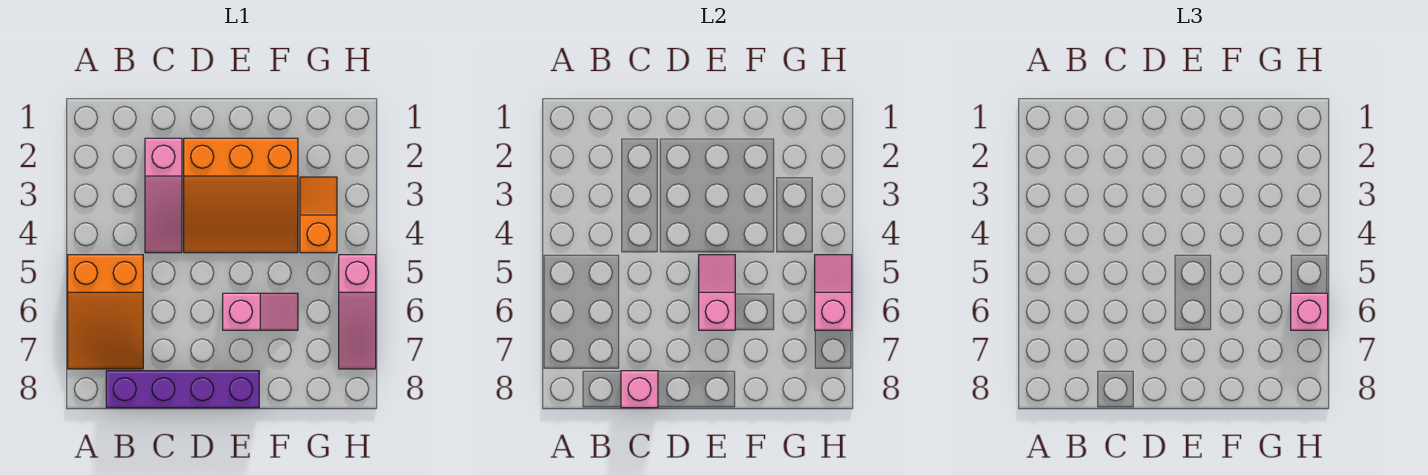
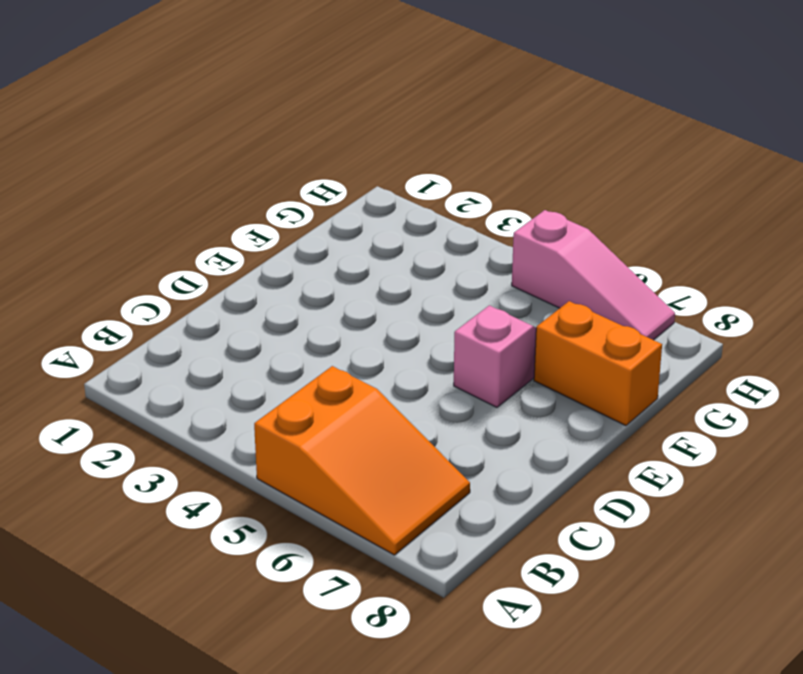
orange 1x2 brick [534,301,662,426] -> none
none -> purple 1x4 brick [106,371,259,408]
none -> pink 1x3 slope [145,138,182,253]

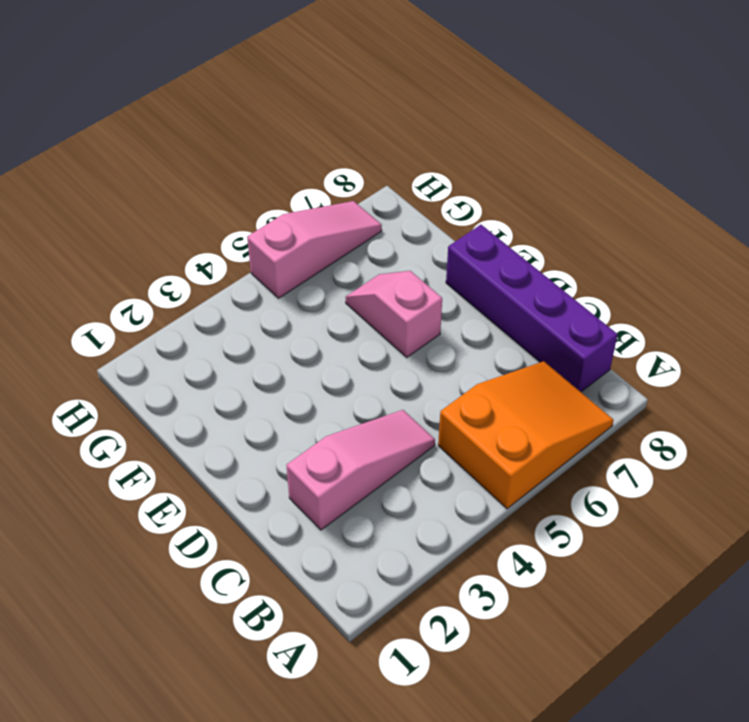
none -> orange 3x3 slope [184,138,298,253]
none -> orange 1x2 slope [300,177,337,253]

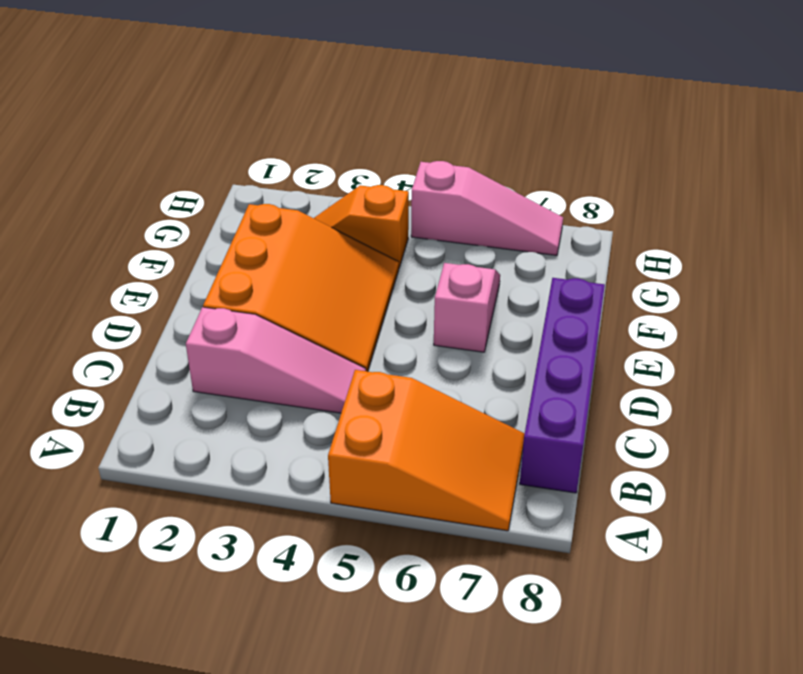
none -> pink 1x1 brick [621,371,658,408]
none -> pink 1x2 slope [699,255,735,330]

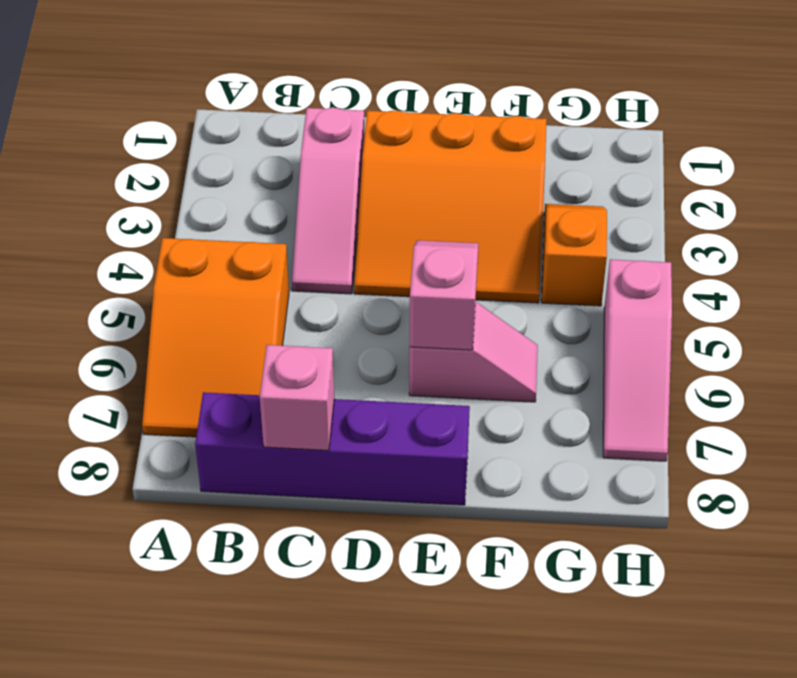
none -> pink 1x2 slope [815,255,852,330]
none -> pink 1x1 brick [1291,293,1328,330]

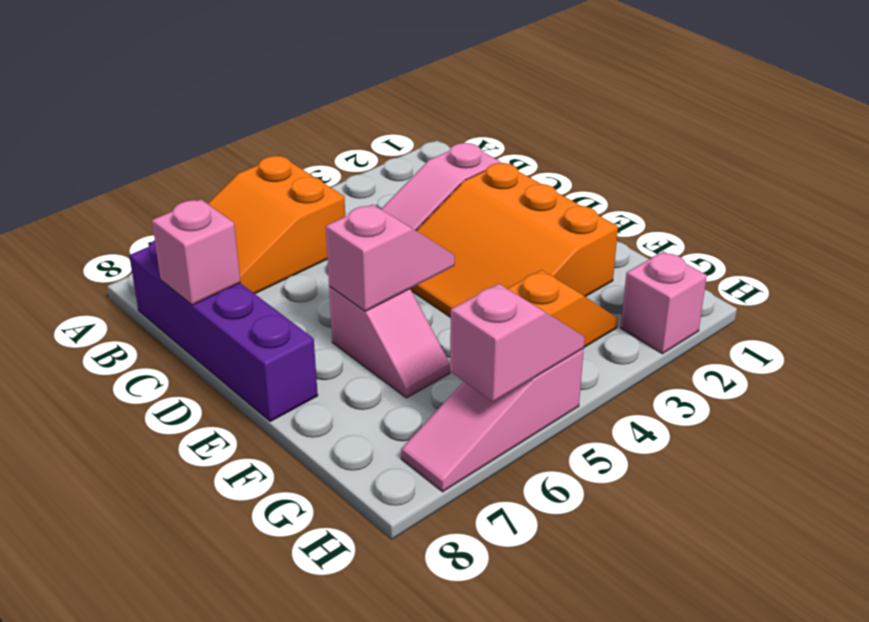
pink 1x1 brick [621,251,707,354] -> pink 1x1 brick moved to [1291,293,1328,330]

